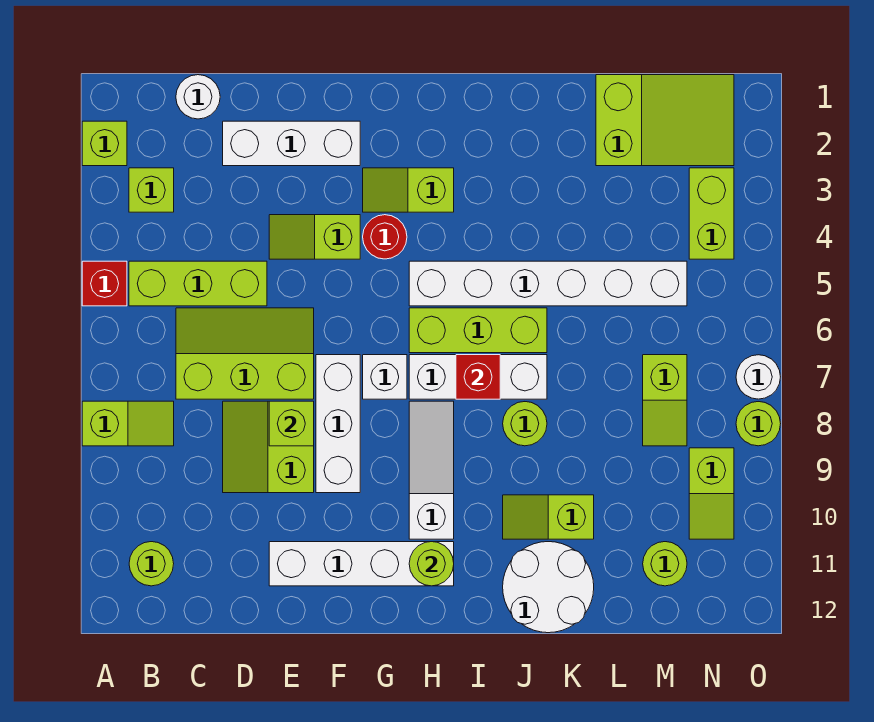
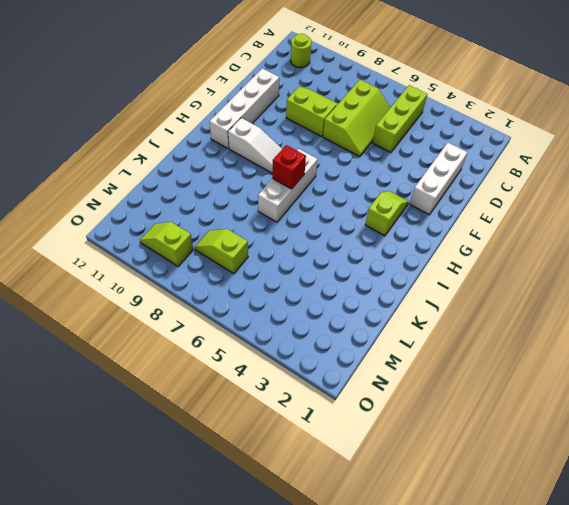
none -> lime 1x1 brick [82,121,127,166]
none -> red 1x1 brick [82,261,127,306]
none -> lime 1x2 slope [82,401,174,446]
none -> lime 1x1 brick [129,168,174,212]

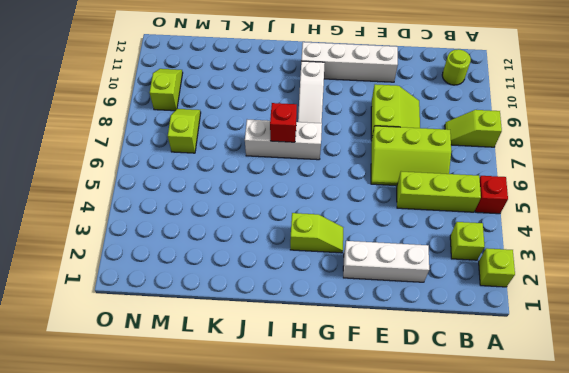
none -> white 1x1 round brick [176,75,220,119]
none -> lime 1x2 slope [269,215,360,259]
none -> white 1x3 brick [316,355,360,493]
none -> red 1x1 round brick [363,215,407,259]

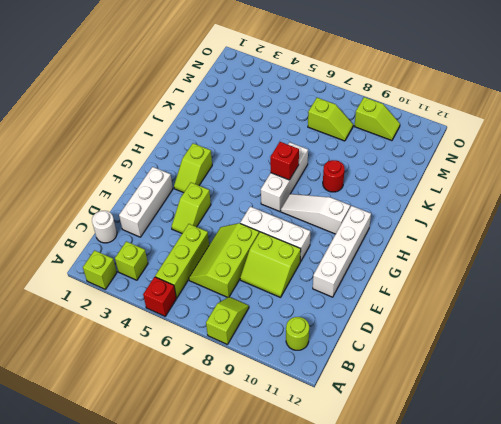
red 1x1 round brick [323,160,345,192] -> red 1x1 round brick moved to [363,215,407,259]
none -> white 1x1 brick [363,355,407,399]
none -> white 1x6 brick [409,261,687,306]
none -> lime 1x3 brick [409,308,547,353]
none -> lime 1x1 round brick [503,402,547,446]

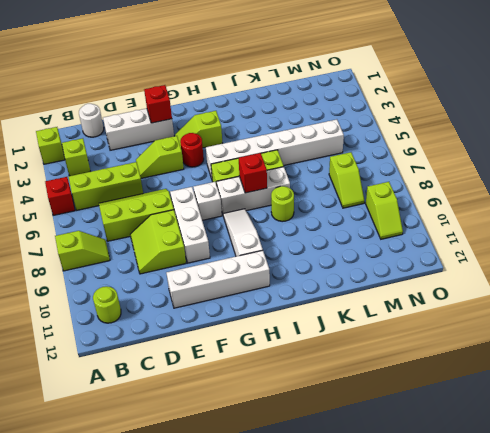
red 1x1 brick [144,85,172,123] -> none
none -> lime 1x2 slope [503,495,594,539]
none -> white 2x2 round brick [503,542,594,633]
none -> lime 2x3 slope [596,75,734,166]
none -> lime 1x1 round brick [643,542,687,586]

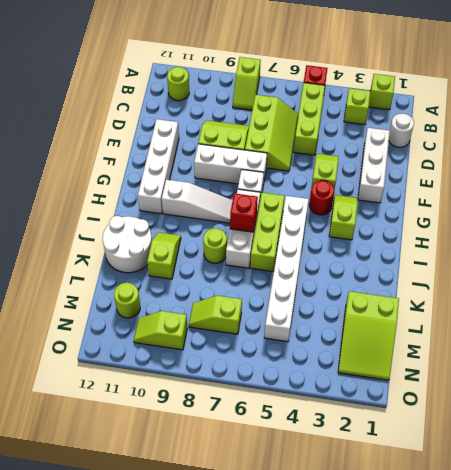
none -> lime 1x2 brick [689,168,734,259]
none -> white 1x1 round brick [736,355,780,399]
none -> lime 1x1 round brick [736,402,781,446]
none -> lime 1x1 brick [269,401,314,446]

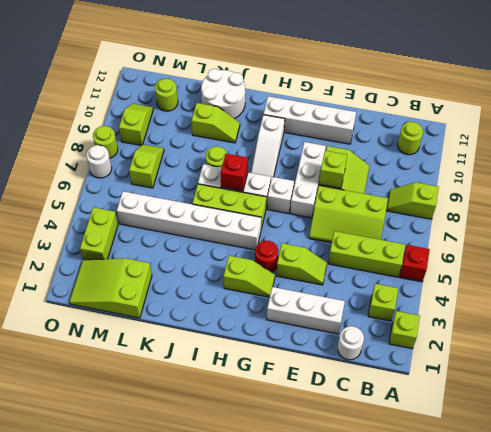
none -> lime 1x1 round brick [409,542,454,586]

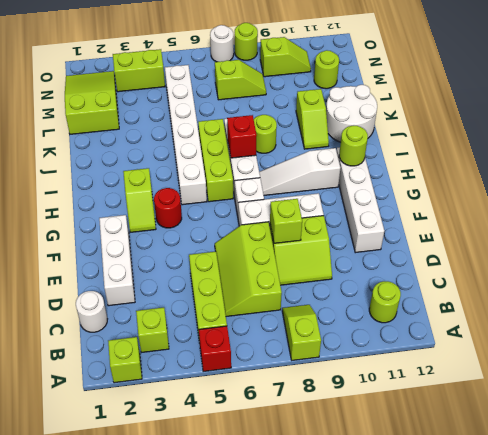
none -> lime 1x2 slope [269,215,360,259]

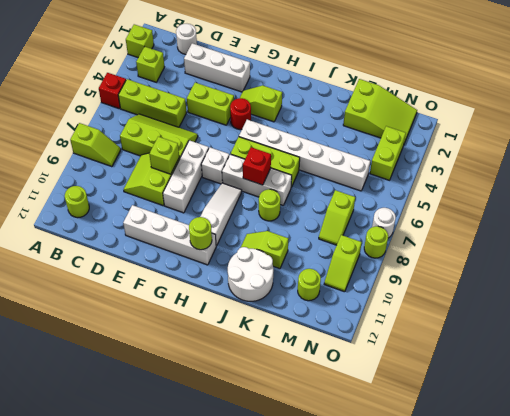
lime 1x2 brick [187,83,234,125] -> lime 1x2 slope [269,215,360,259]

